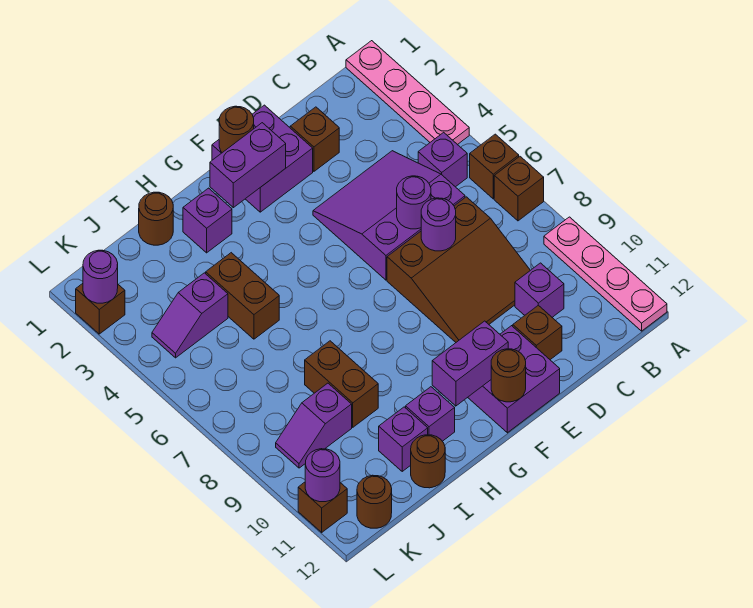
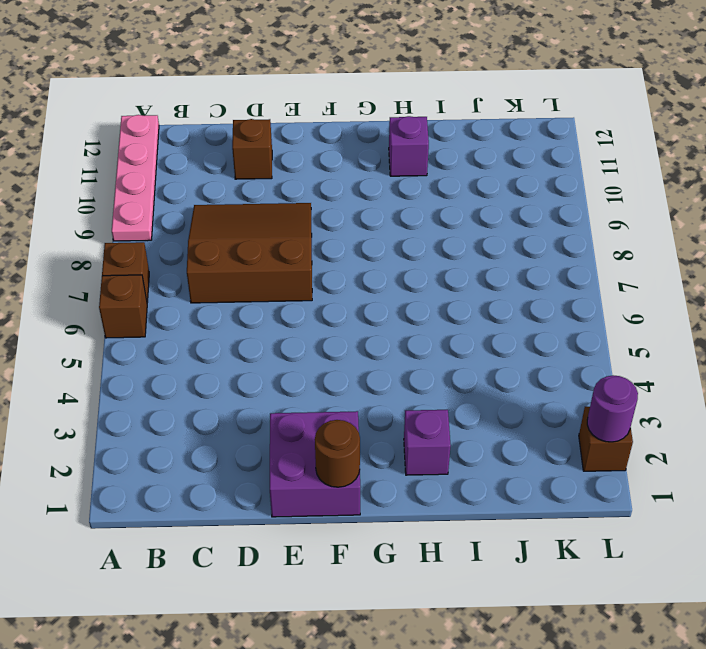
none -> pink 1x4 plate [346,41,469,145]
none -> purple 1x1 brick [418,132,467,187]
none -> purple 3x3 slope [313,151,465,280]
none -> purple 1x1 brick [515,263,564,317]

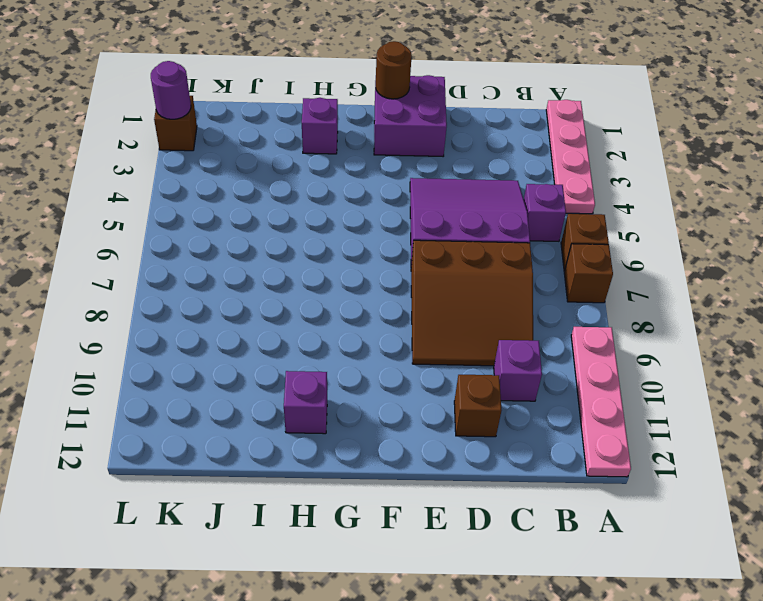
none -> brown 1x1 brick [290,107,339,171]
none -> purple 2x2 brick [468,326,560,433]
none -> brown 1x1 round brick [139,192,173,245]
none -> brown 1x2 brick [206,253,279,339]

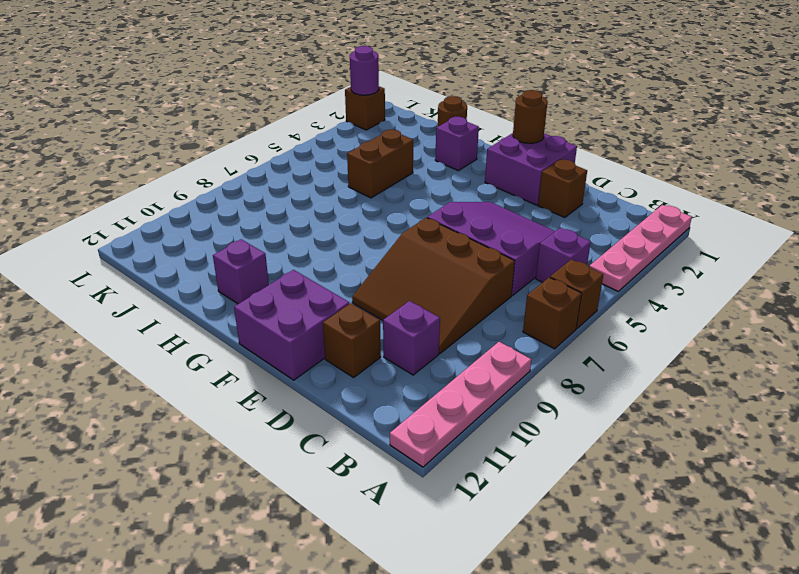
none -> brown 1x2 brick [305,341,378,427]
none -> purple 1x1 brick [379,407,428,471]
none -> brown 1x1 round brick [411,435,445,488]
none -> purple 1x2 slope [152,273,228,358]

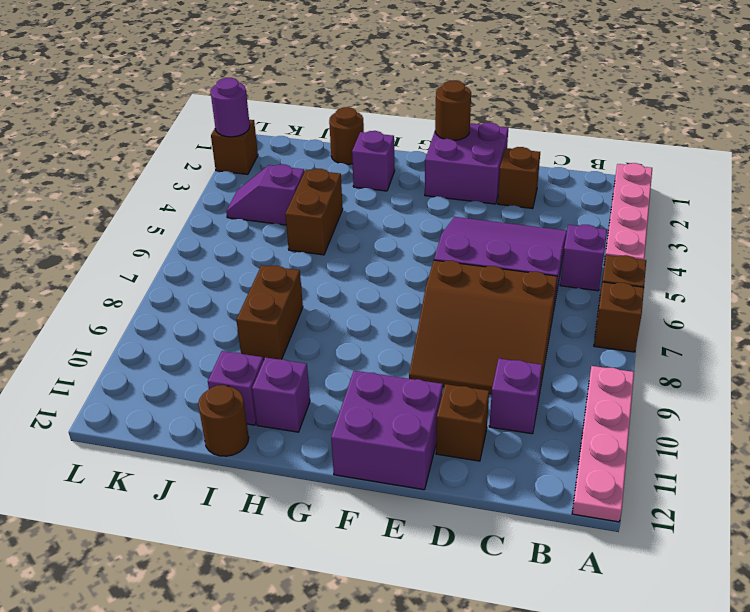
none -> purple 1x2 slope [276,383,352,468]
none -> brown 1x1 round brick [357,475,392,528]
none -> brown 1x1 brick [298,482,347,532]
none -> purple 1x1 round brick [397,176,431,229]

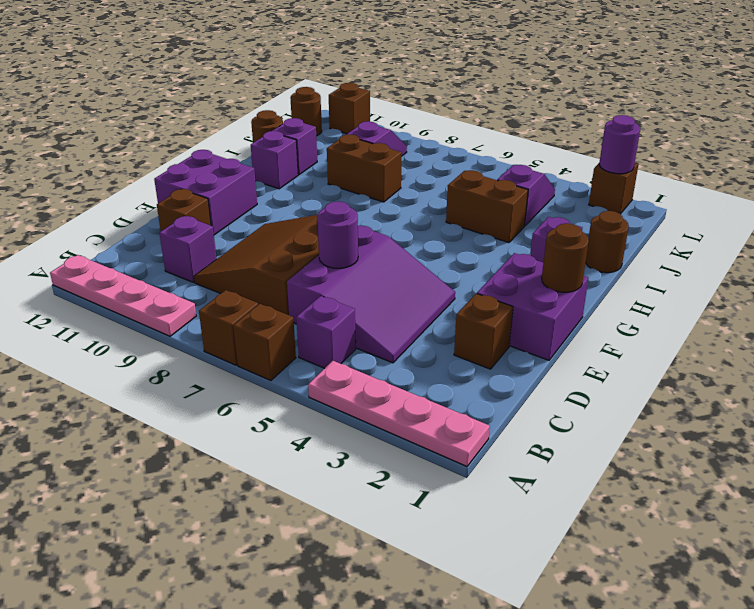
none -> purple 1x1 round brick [421,198,456,251]
none -> purple 1x2 brick [210,123,286,208]
none -> purple 1x2 brick [432,321,508,406]
none -> brown 1x1 round brick [491,349,526,402]

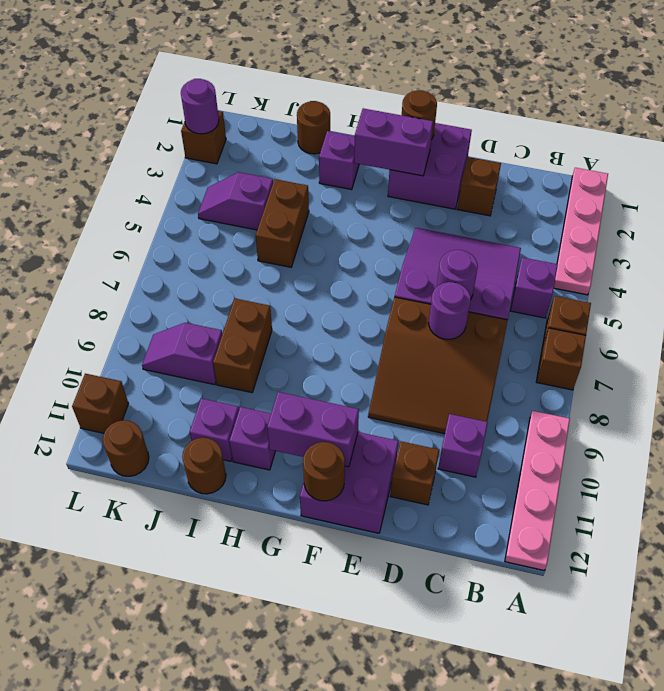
none -> purple 1x1 round brick [305,449,340,502]

